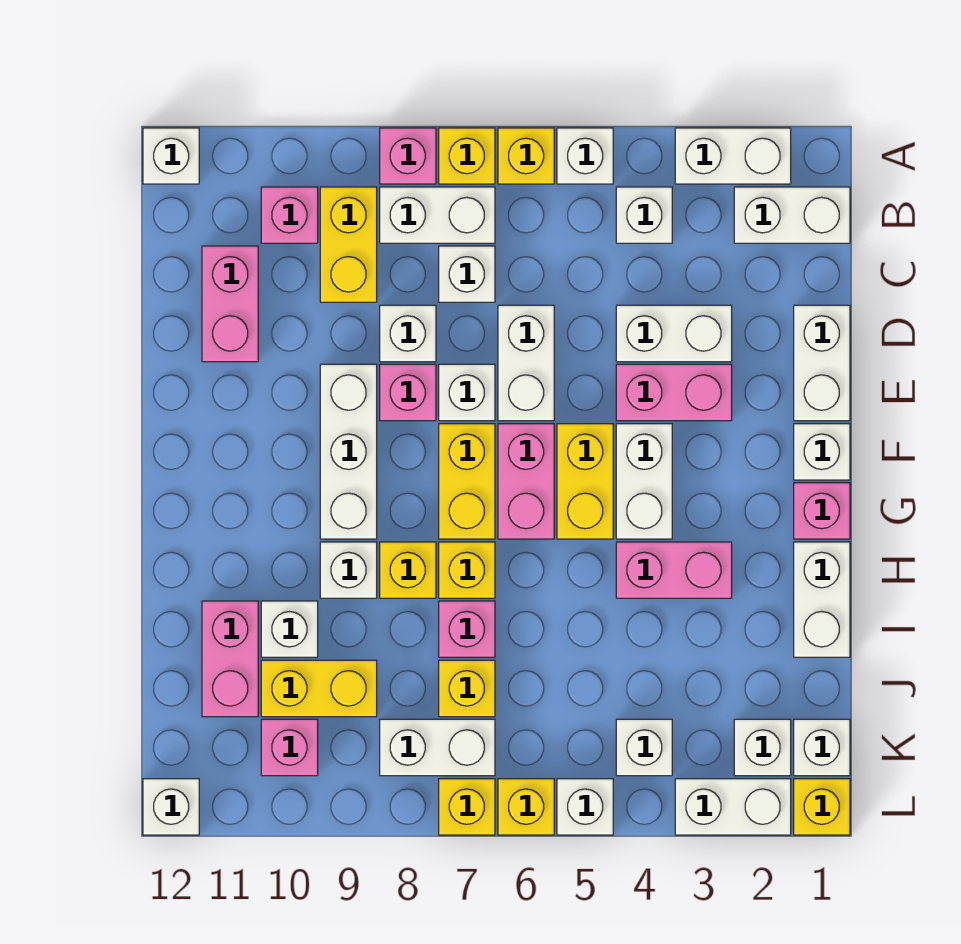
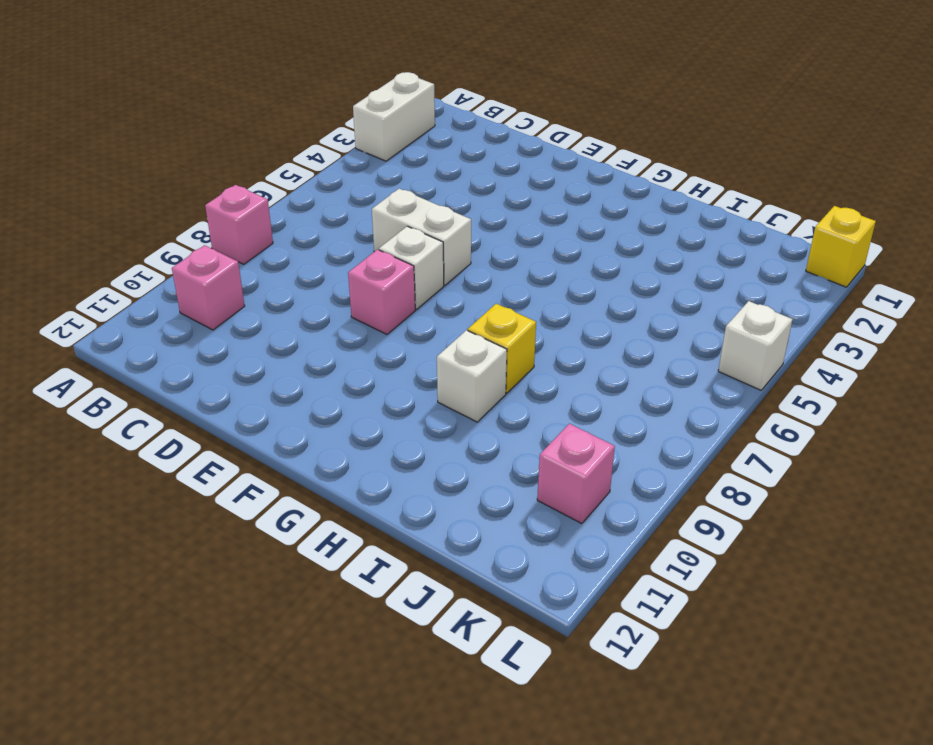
none -> white 1x1 brick [557,128,613,184]
none -> yellow 1x1 brick [498,128,554,184]
none -> yellow 1x1 brick [439,128,495,184]
none -> white 1x1 brick [143,128,199,184]

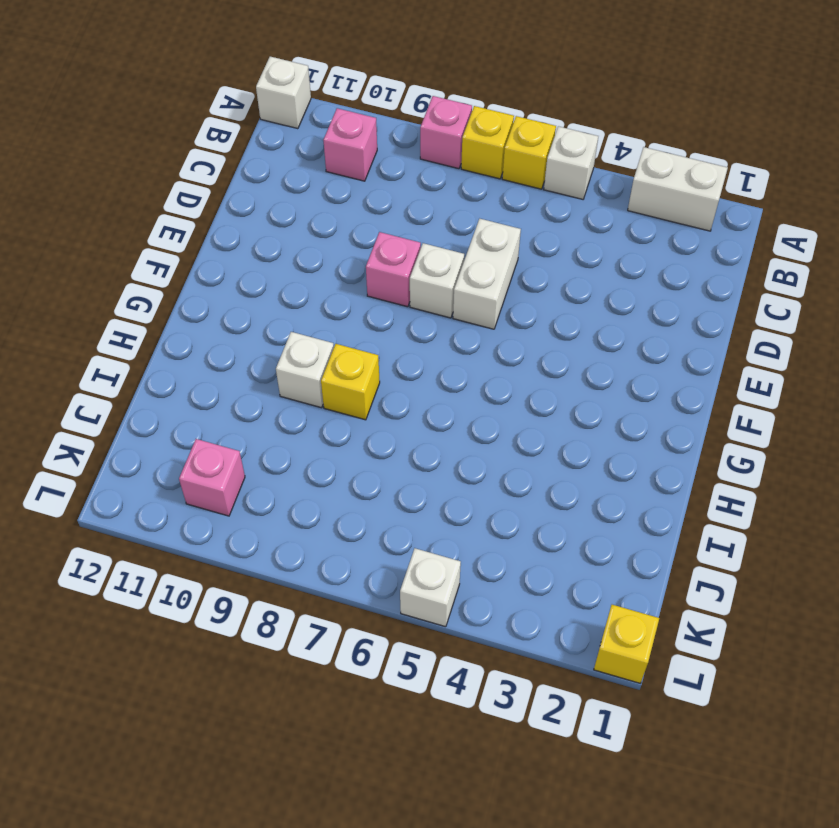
none -> white 1x2 brick [734,187,850,243]
none -> white 1x1 brick [616,187,672,243]
none -> white 1x2 brick [380,187,495,243]
none -> yellow 1x2 brick [320,187,377,302]

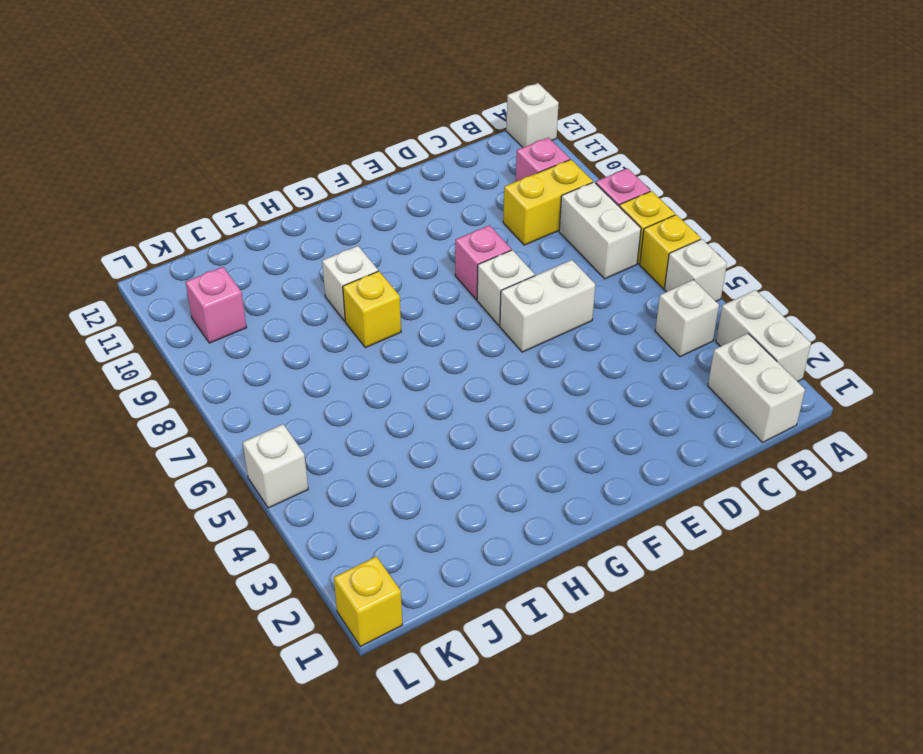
none -> white 1x1 brick [439,246,495,302]
none -> pink 1x2 brick [202,246,258,362]
none -> white 1x2 brick [794,305,850,421]
none -> white 1x2 brick [616,305,732,362]

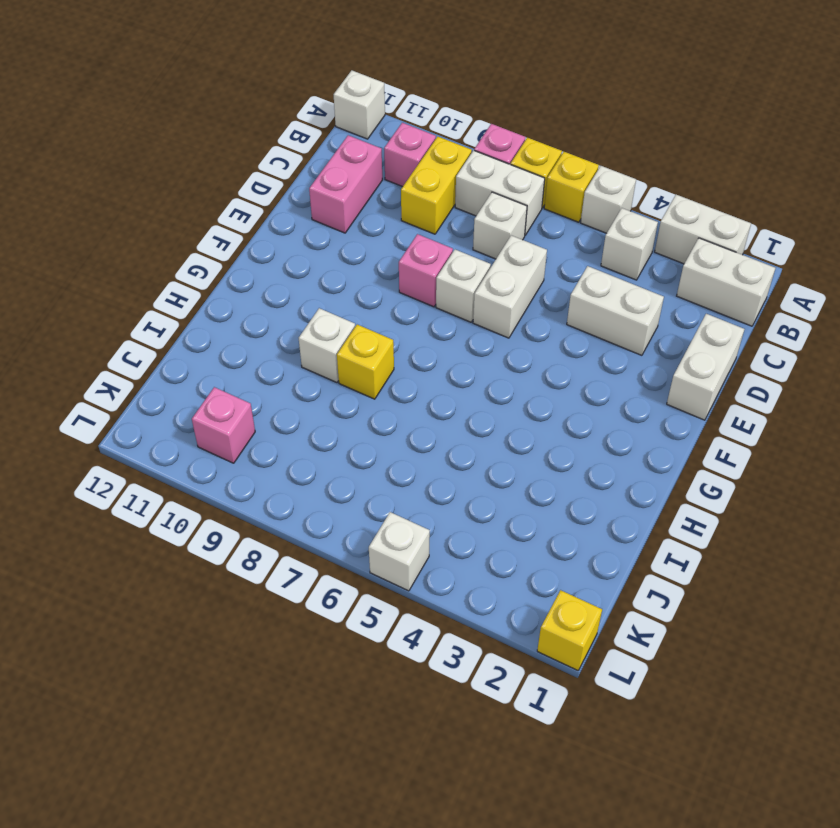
none -> white 1x1 brick [380,305,436,362]
none -> pink 1x2 brick [616,364,732,421]
none -> white 1x3 brick [320,364,377,539]
none -> white 1x1 brick [794,424,850,480]

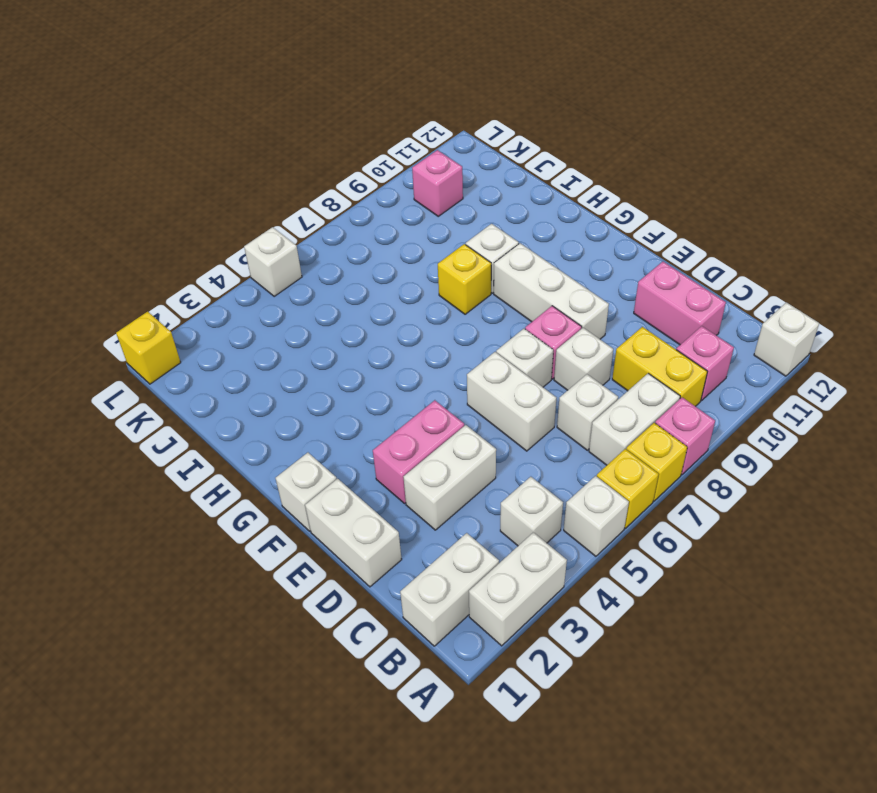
none -> white 1x2 brick [616,424,672,539]
none -> yellow 1x2 brick [557,424,613,539]
none -> pink 1x2 brick [498,424,554,539]
none -> yellow 1x2 brick [439,424,495,539]

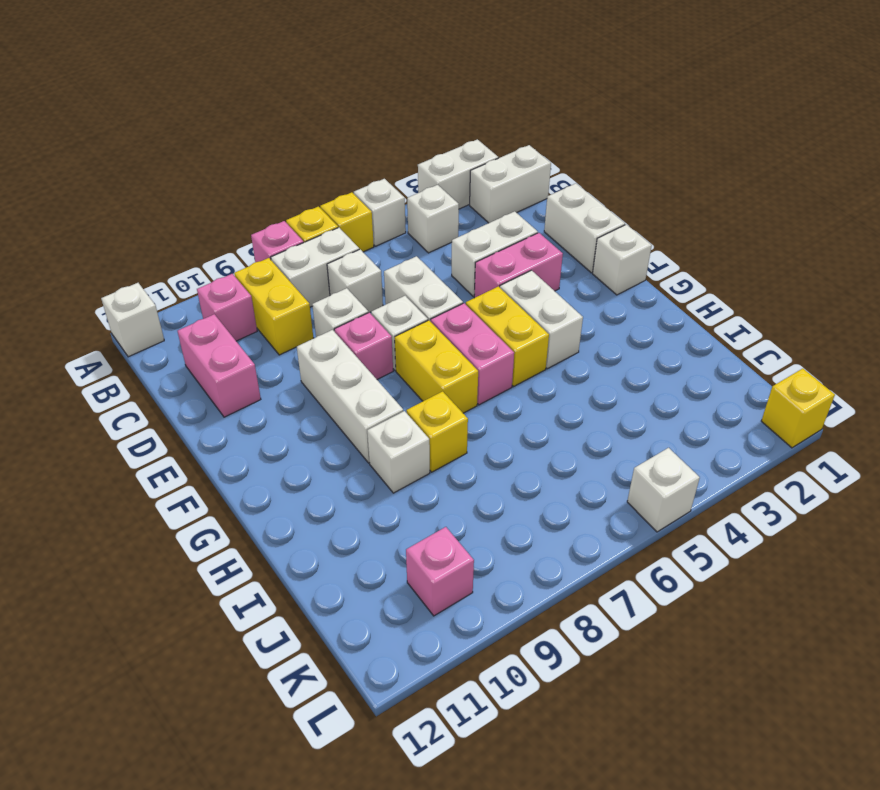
none -> pink 1x1 brick [794,483,850,539]
none -> white 1x2 brick [794,542,850,657]
none -> pink 1x2 brick [616,542,732,598]
none -> yellow 1x1 brick [439,542,495,598]

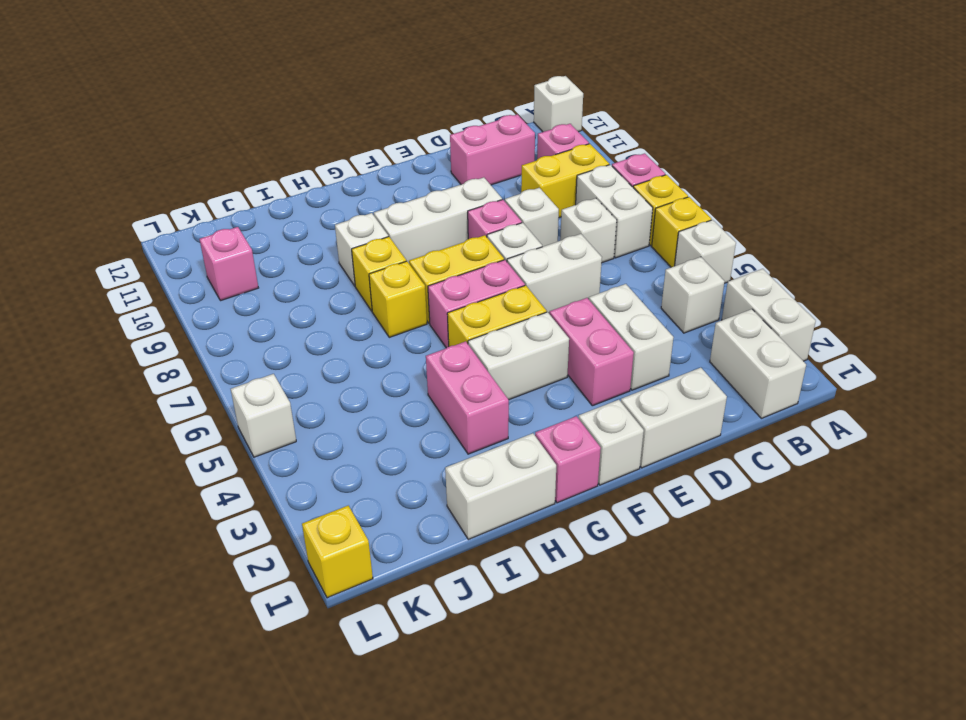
none -> pink 1x1 brick [439,601,495,657]
none -> white 1x1 brick [261,601,318,657]
none -> pink 1x2 brick [202,601,258,717]
none -> yellow 1x1 brick [439,660,495,717]

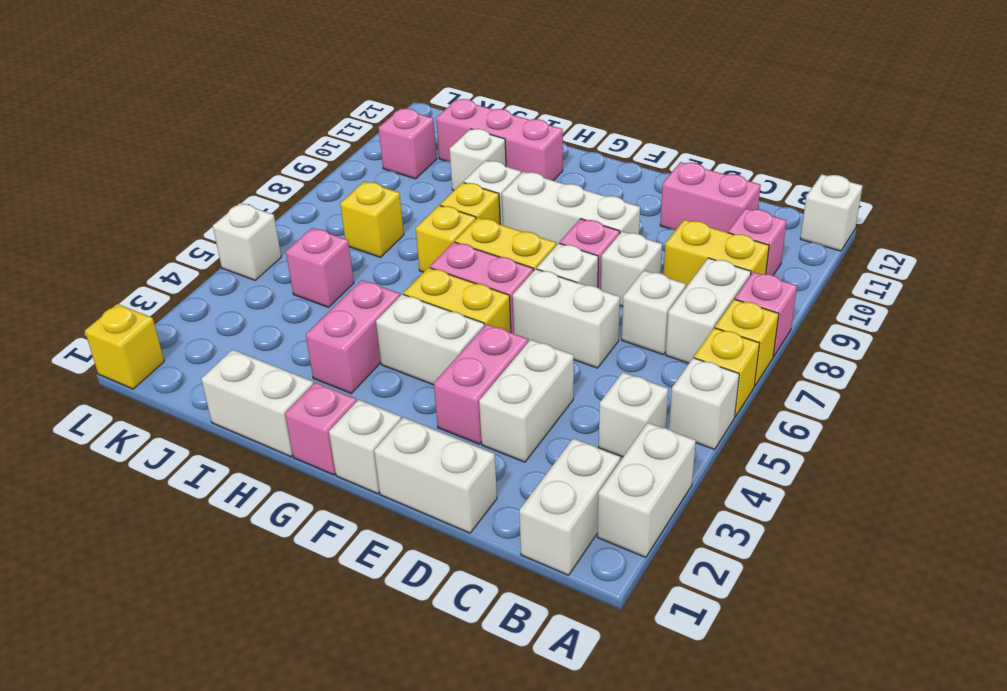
pink 1x3 brick [436,99,563,181] -> pink 1x2 brick [202,601,258,717]
pink 1x1 brick [286,228,354,307] -> pink 1x1 brick moved to [439,601,495,657]
none -> yellow 1x2 brick [261,660,377,717]
none -> white 1x1 brick [794,719,850,776]
none -> white 1x1 brick [734,719,791,776]
none -> white 1x1 brick [616,719,672,776]

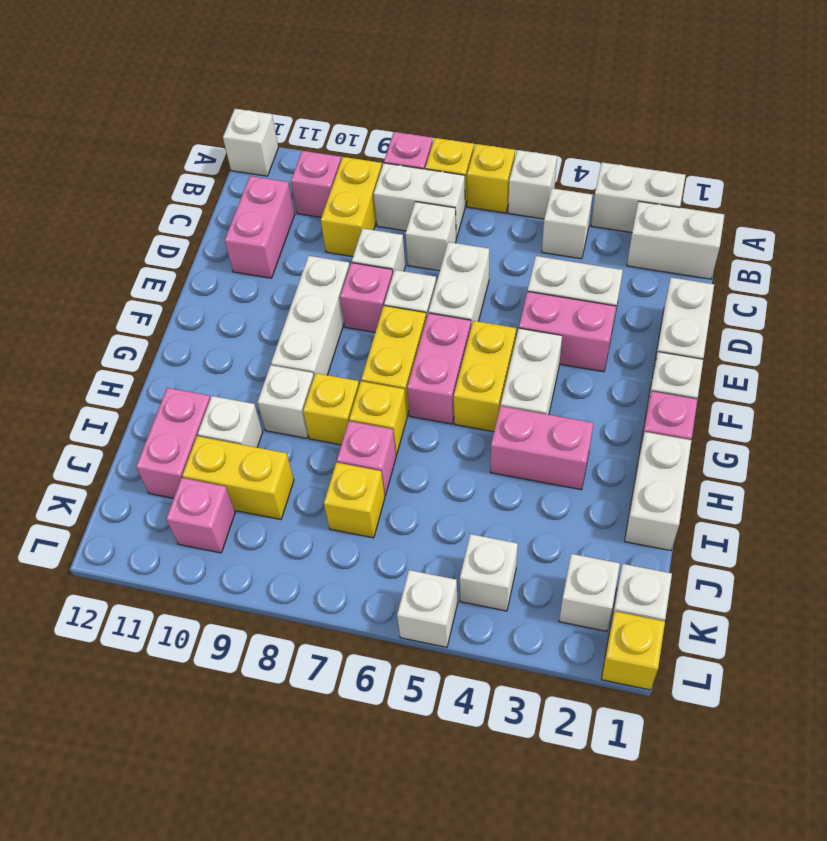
none -> white 1x2 brick [380,719,495,776]
none -> white 1x2 brick [675,779,791,835]
none -> yellow 1x1 brick [498,779,554,835]
none -> yellow 1x1 brick [439,779,495,835]

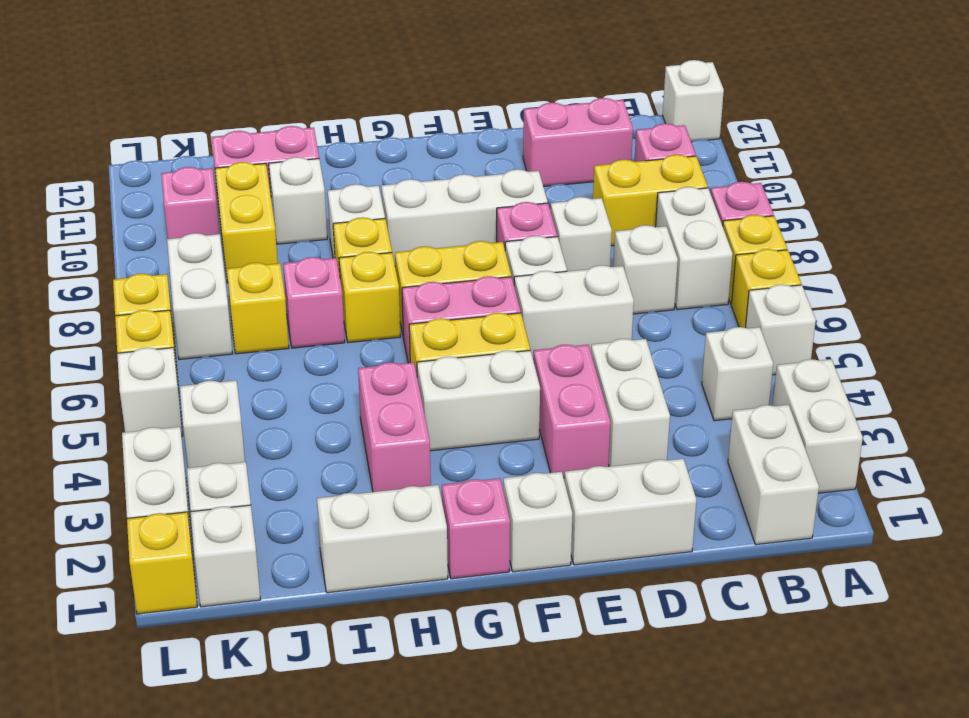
none -> white 1x1 brick [143,779,199,835]

